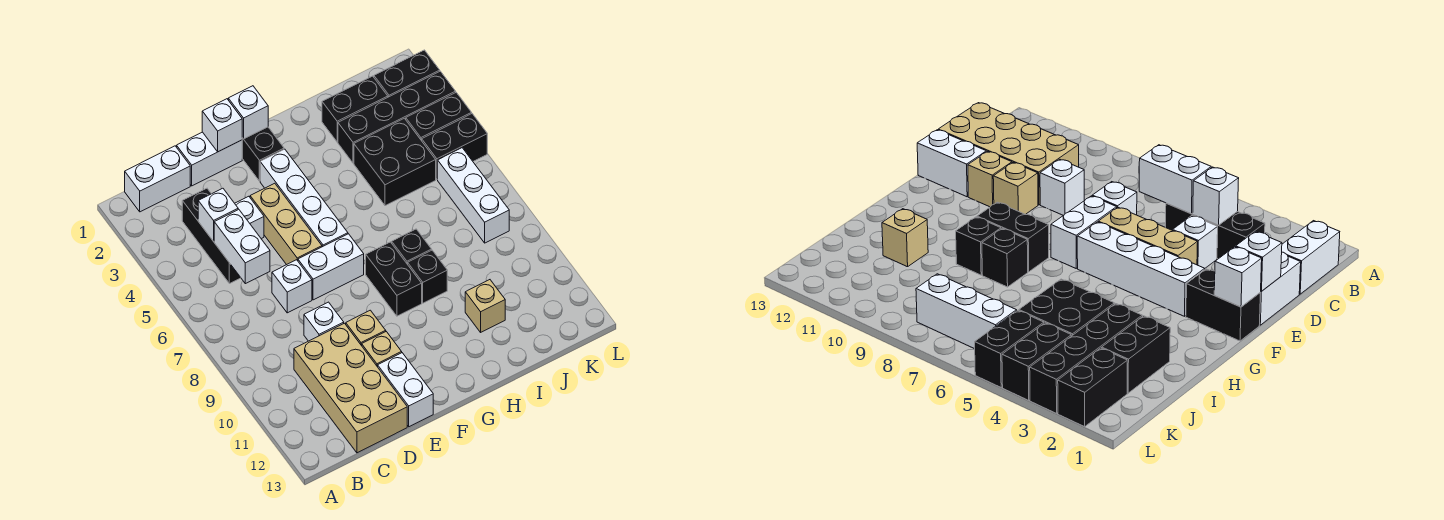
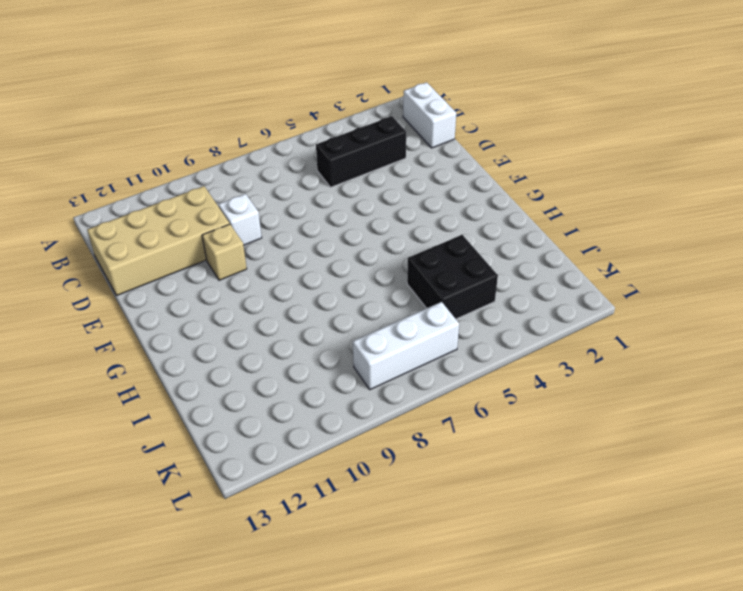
none -> white 1x2 brick [177,132,242,186]
none -> white 1x1 brick [235,196,264,239]
none -> white 1x1 brick [272,260,312,313]

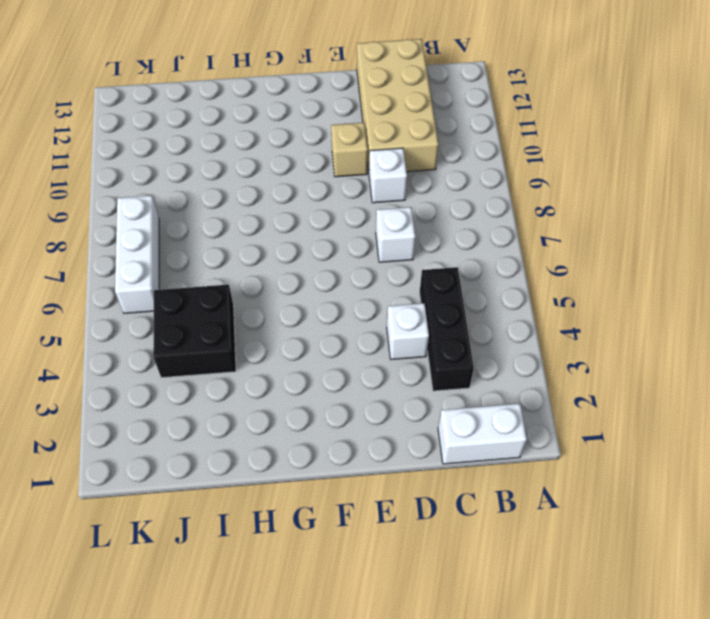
none -> white 1x2 brick [177,132,242,186]
none -> tan 1x3 brick [250,183,322,265]
none -> white 1x2 brick [298,234,364,300]

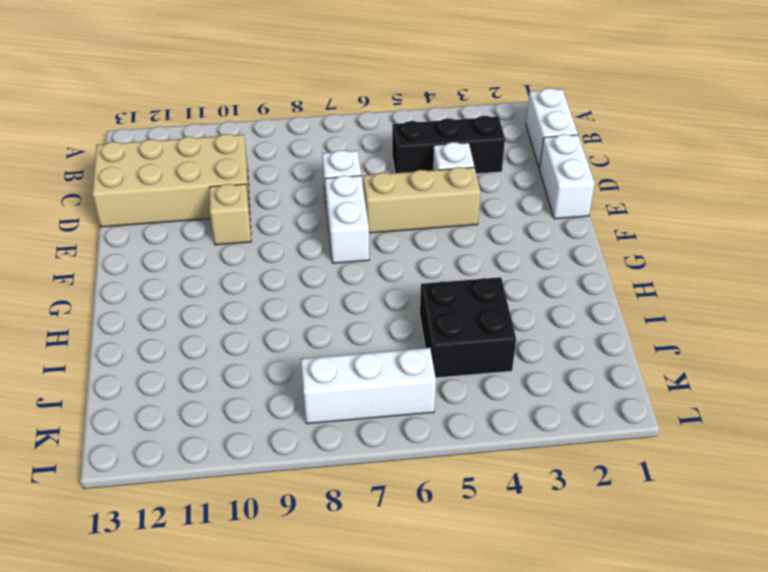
none -> white 1x1 brick [304,302,344,341]
none -> tan 1x1 brick [362,332,402,367]
none -> white 1x2 brick [378,353,433,427]

